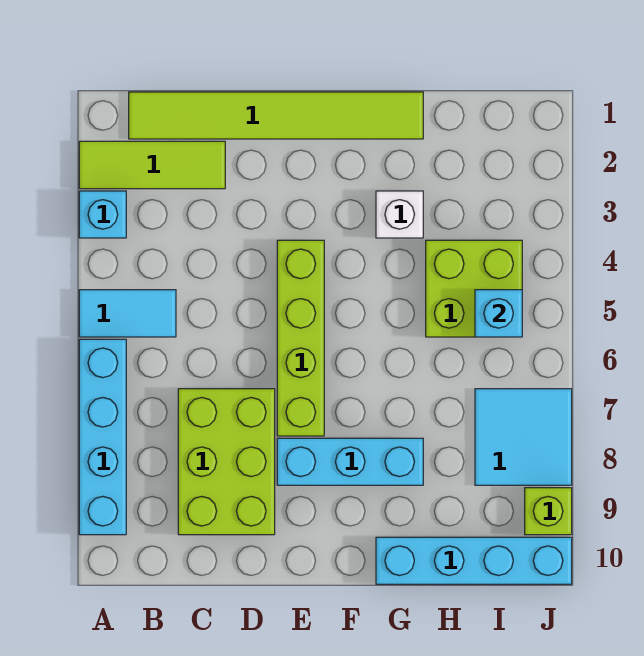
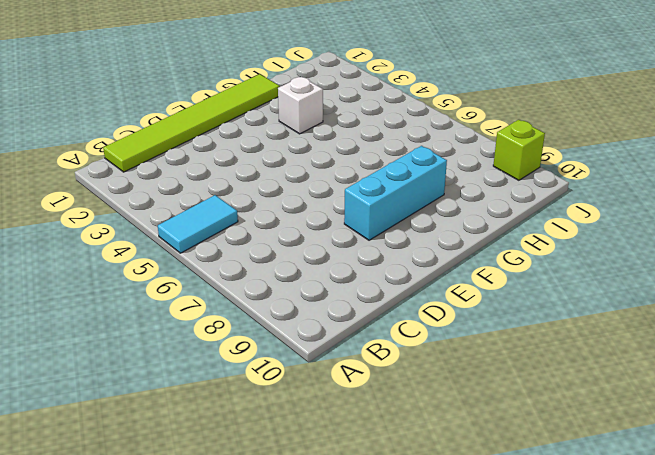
none -> lime 1x3 tile [79,141,225,189]
none -> cyan 1x1 brick [79,191,126,238]
none -> cyan 1x4 brick [79,339,126,535]

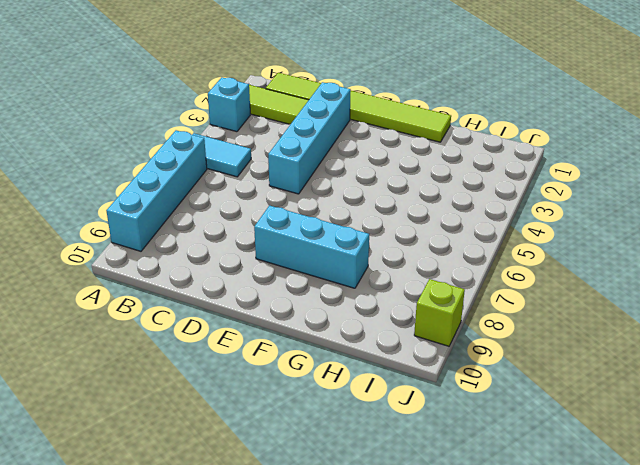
cyan 1x4 brick [268,82,351,194] -> cyan 1x4 brick turned to [376,537,572,584]
none -> lime 2x3 brick [178,389,275,535]
none -> lime 1x4 brick [277,240,324,436]
none -> white 1x1 brick [376,191,423,238]

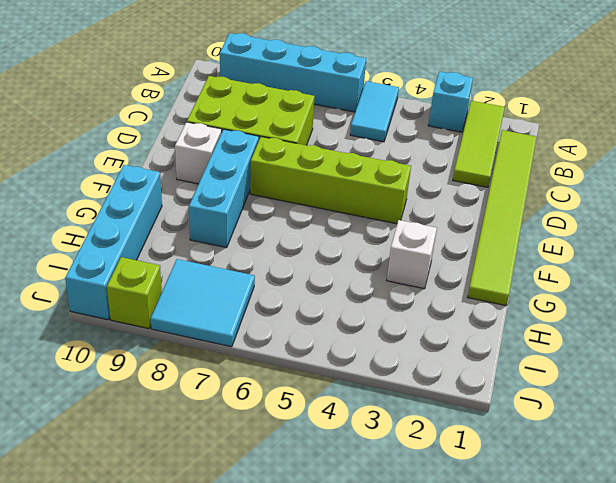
white 1x1 brick [175,122,222,184] -> none
none -> lime 2x2 brick [426,240,522,337]
none -> cyan 1x1 brick [475,290,522,337]

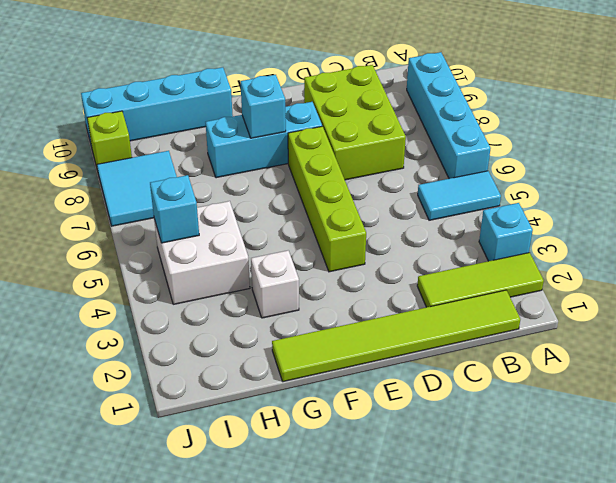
cyan 1x1 brick [241,75,286,138] -> none
white 2x2 brick [154,201,250,304] -> lime 2x2 brick [426,240,522,337]

